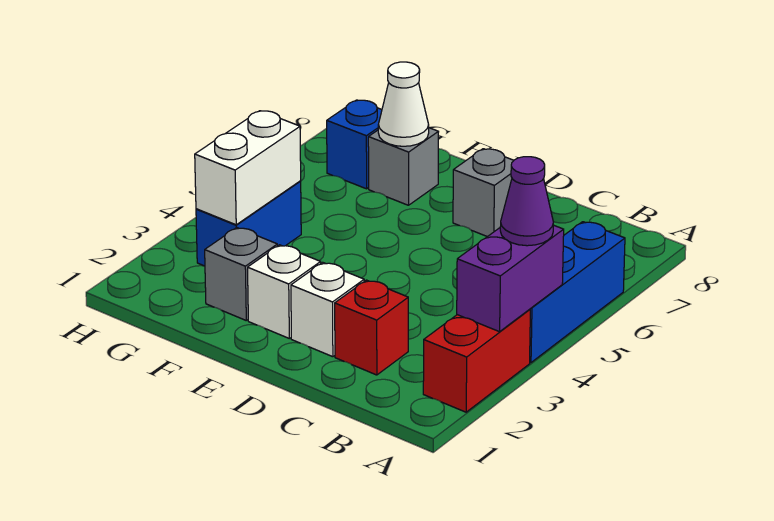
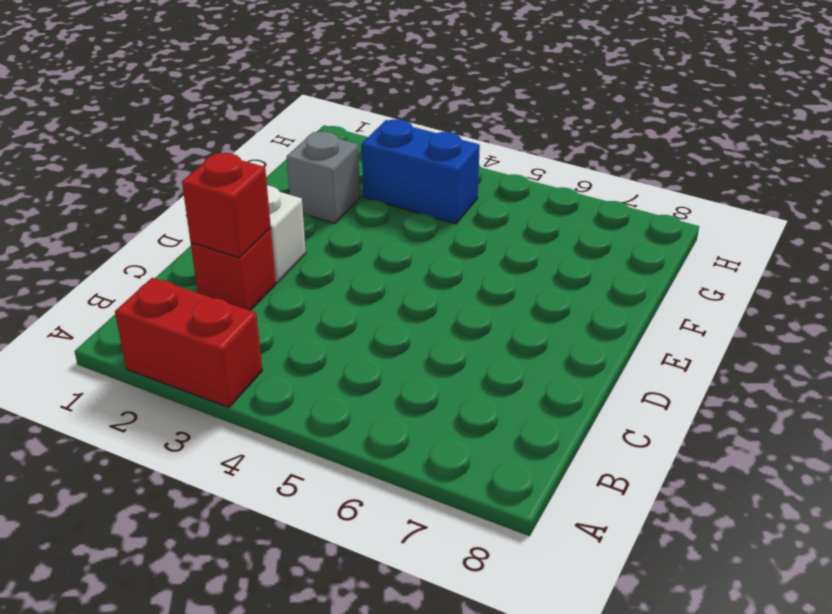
red 1x1 brick [182,153,271,258] -> none
none -> blue 1x3 brick [530,222,625,363]
none -> grey 1x1 brick [453,149,514,237]
none -> white 1x1 brick [248,245,321,338]

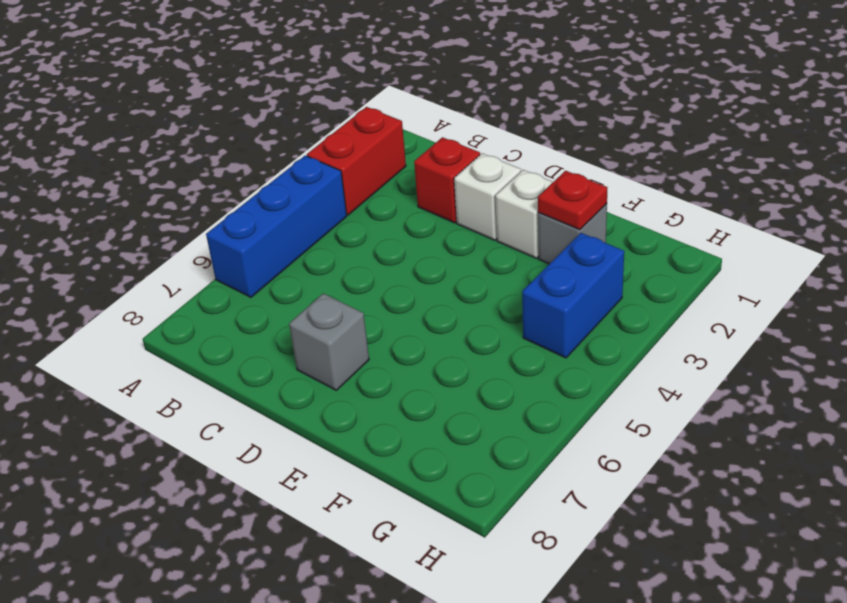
red 1x1 plate [538,171,607,230] -> none
none -> grey 1x1 brick [368,128,438,205]
none -> blue 1x1 brick [327,100,382,189]
none -> purple 1x2 brick [457,225,564,332]

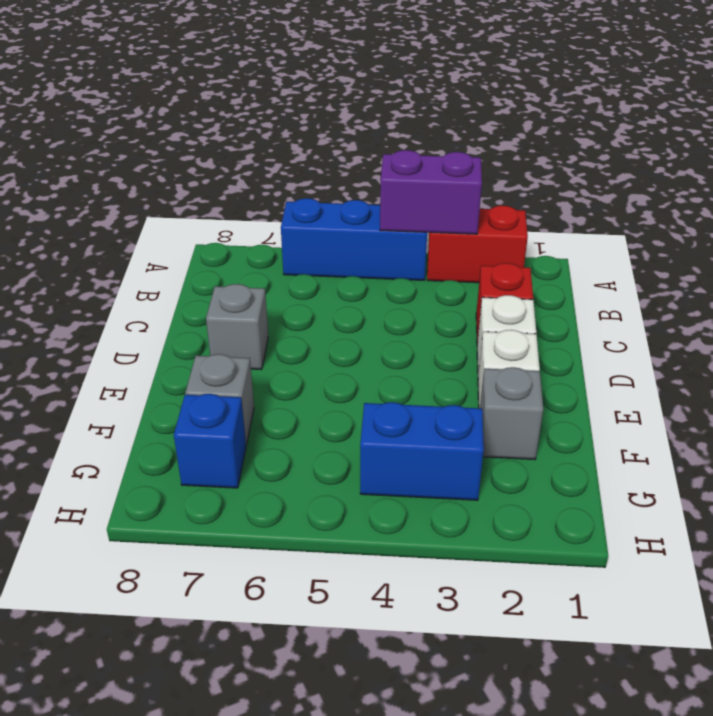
none -> white 1x1 cone [378,62,429,146]
none -> white 1x2 brick [195,111,301,225]
none -> purple 1x1 cone [500,157,553,246]

